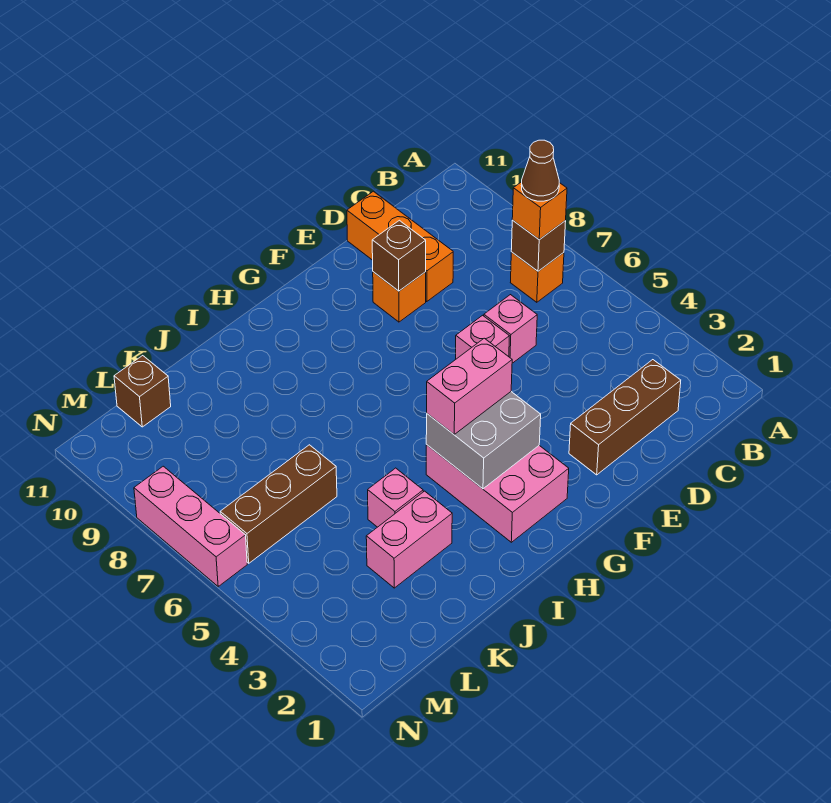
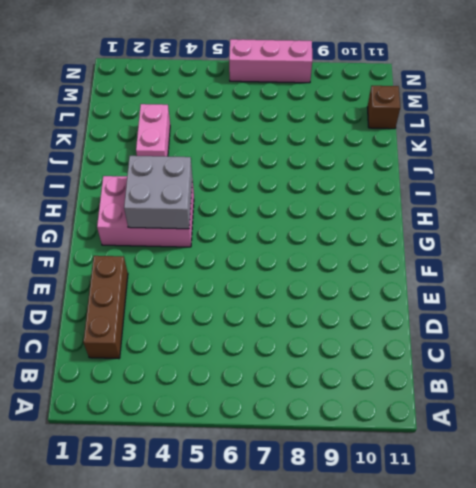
none -> orange 1x1 brick [510,252,564,302]
none -> pink 1x1 brick [484,295,537,363]
none -> orange 1x3 brick [347,191,453,302]

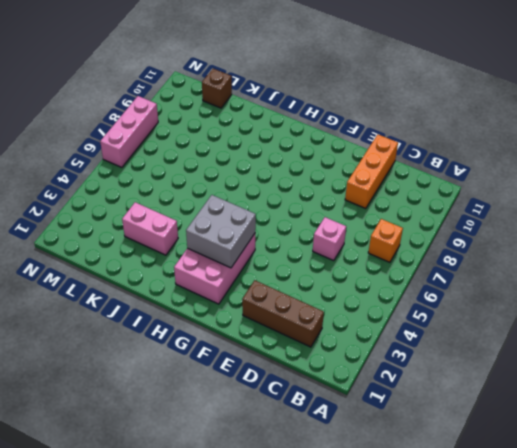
none -> pink 1x1 brick [456,315,509,359]
none -> orange 1x1 brick [373,272,426,322]
none -> pink 1x1 brick [368,468,423,527]

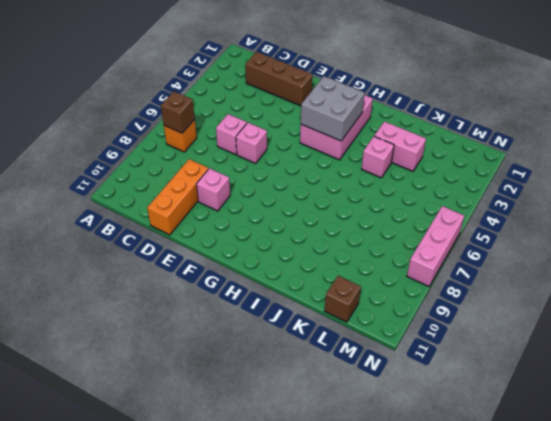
pink 1x1 brick [197,168,230,211] -> orange 1x1 brick [373,272,426,322]
none -> brown 1x3 brick [220,445,337,563]
none -> brown 1x1 brick [372,220,426,291]
none -> orange 1x1 brick [512,182,567,240]

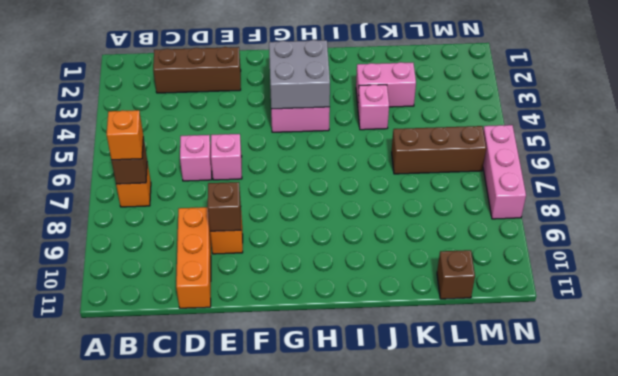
none -> pink 1x2 brick [427,338,512,434]
none -> brown 1x1 cone [521,140,559,201]

